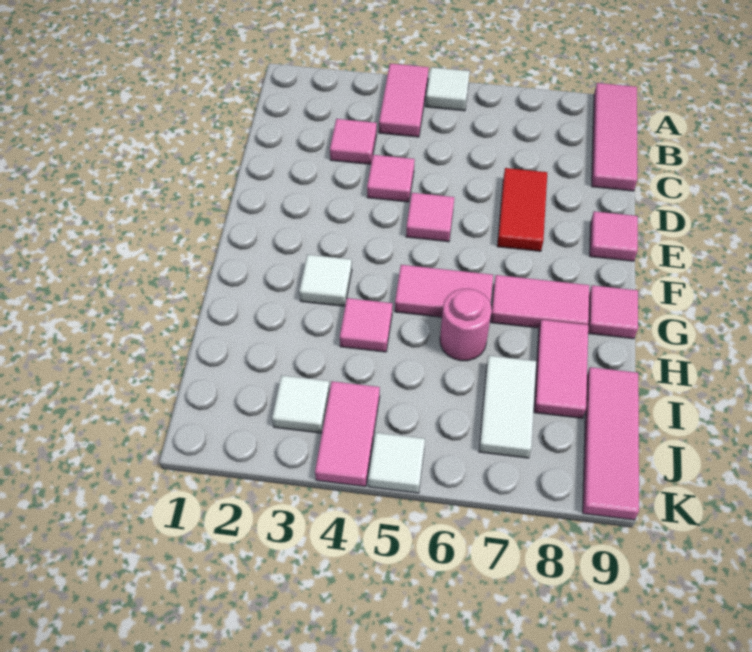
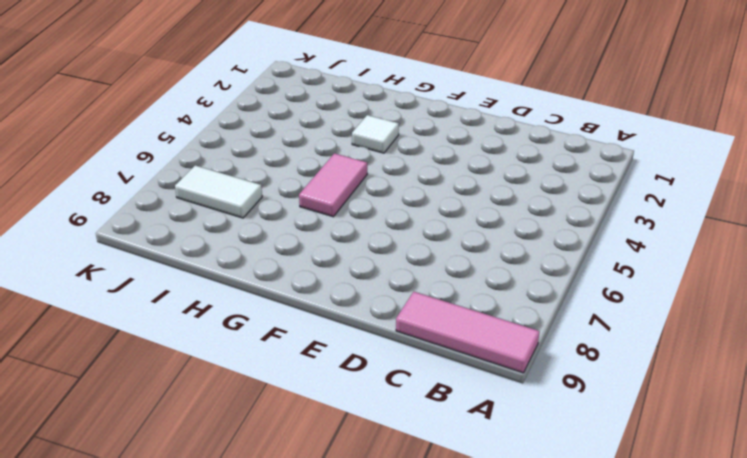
none -> pink 1x2 tile [379,64,429,137]
none -> white 1x1 tile [426,67,470,111]
none -> pink 1x1 tile [330,119,377,164]

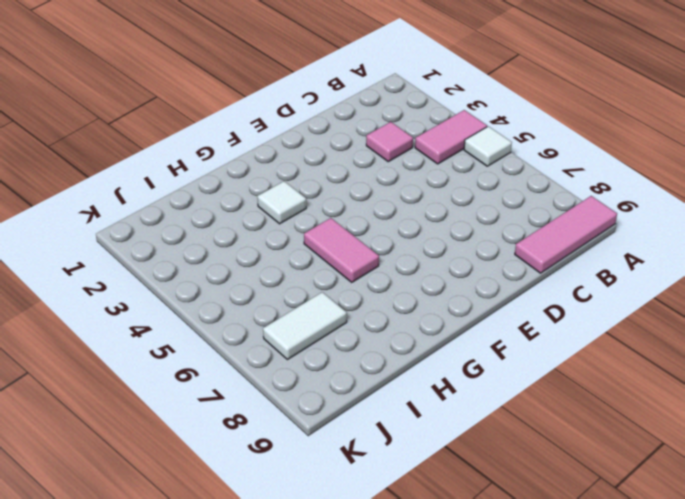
none -> pink 1x1 tile [367,155,415,202]
none -> red 1x2 tile [497,168,547,251]
none -> pink 1x1 tile [406,193,454,242]

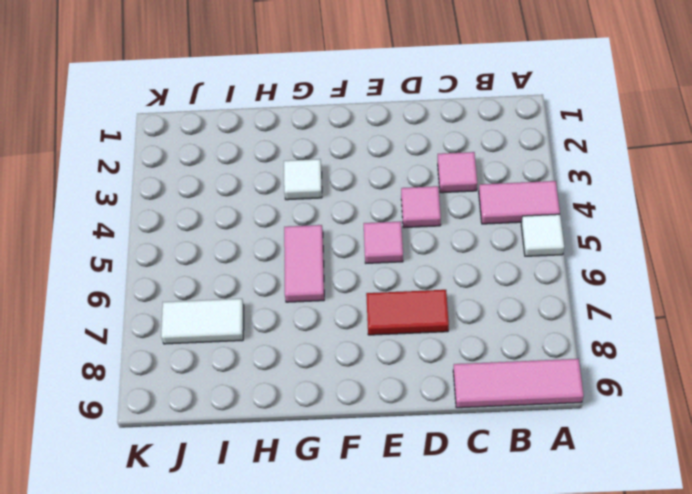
none -> pink 1x1 tile [590,211,638,261]
none -> pink 1x2 tile [491,275,589,328]
none -> pink 1x1 tile [588,285,638,339]

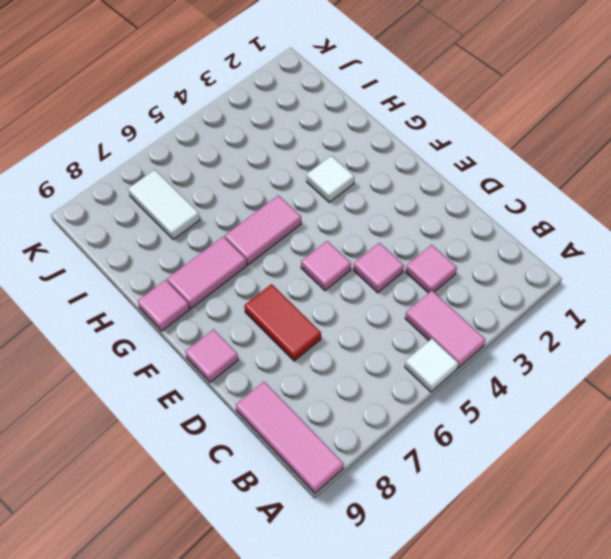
none -> pink 1x1 tile [340,298,393,352]
none -> pink 1x1 round brick [440,289,492,361]
none -> pink 1x2 tile [534,320,588,418]

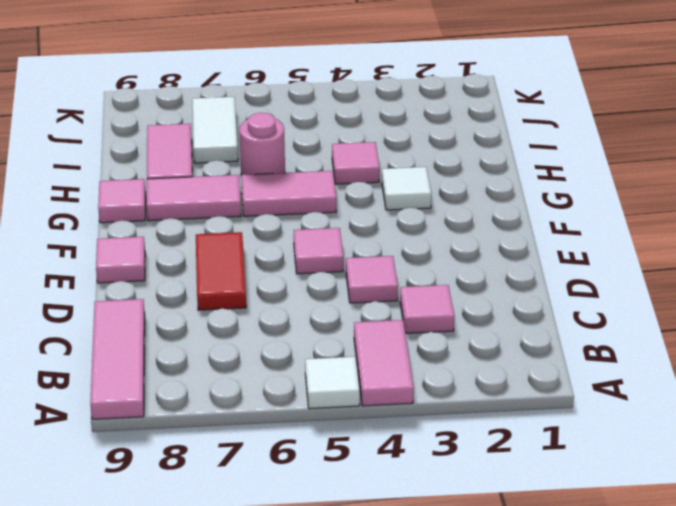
none -> pink 1x3 tile [583,367,639,520]
none -> white 1x1 tile [272,375,330,433]
none -> pink 1x2 tile [315,381,380,487]

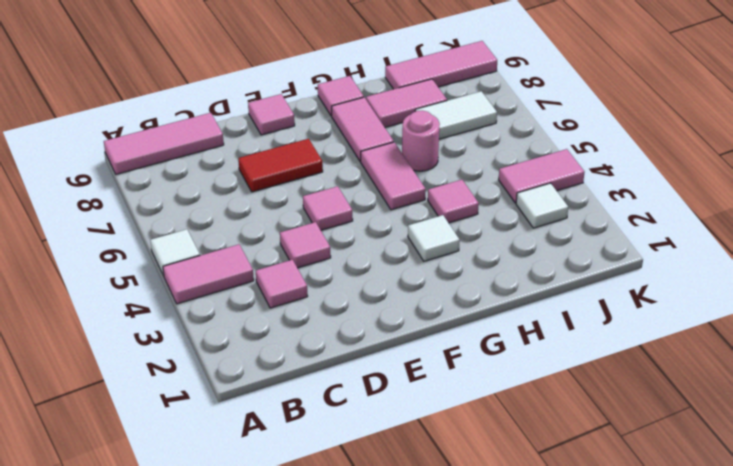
none -> white 1x1 tile [368,433,425,493]

